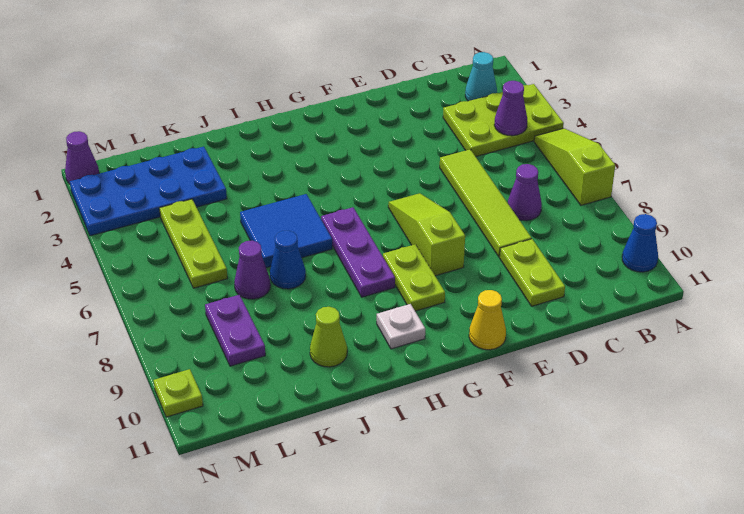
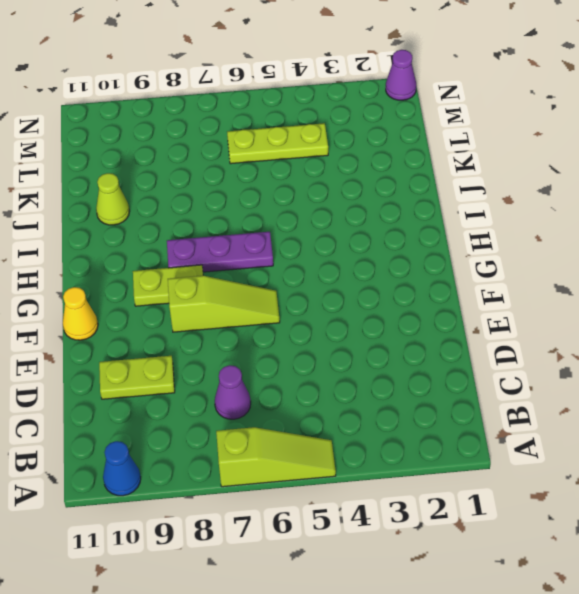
none -> lime 2x3 plate [443,84,564,157]
none -> cyan 1x1 cone [465,52,497,101]
none -> lime 1x4 tile [440,149,531,257]

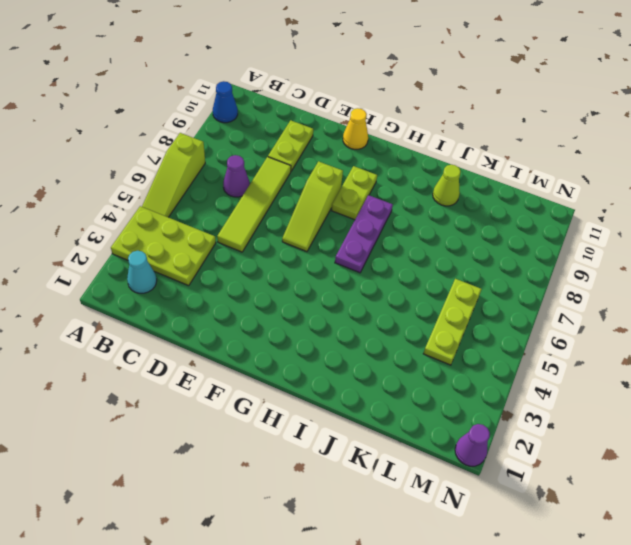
none -> white 1x1 plate [377,304,425,349]
none -> blue 2x2 tile [240,194,332,268]
none -> blue 1x1 cone [270,231,306,289]

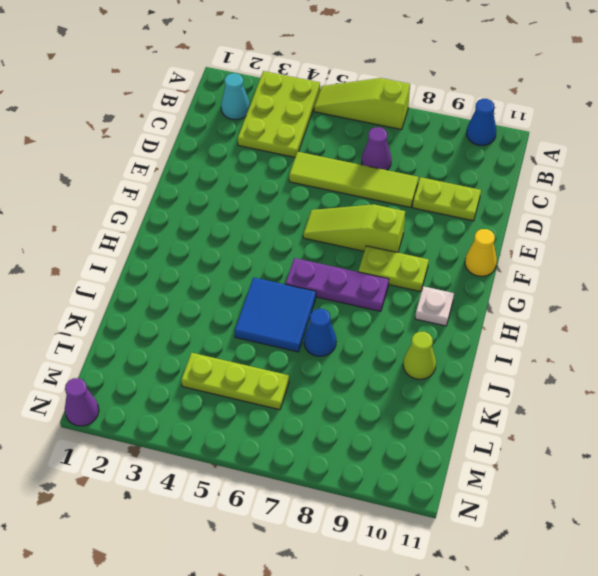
none -> blue 2x4 plate [70,147,227,236]
none -> purple 1x1 cone [234,241,271,299]
none -> purple 1x2 plate [205,295,265,366]

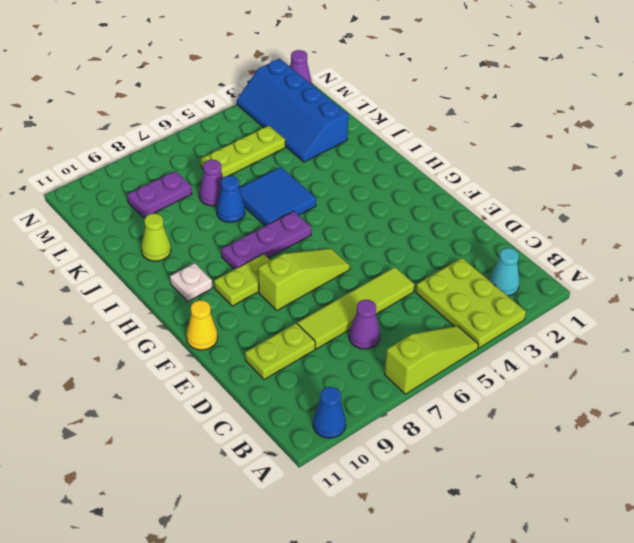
blue 2x4 slope [237,59,349,162] -> blue 2x4 plate [70,147,227,236]
none -> lime 1x1 plate [154,369,203,417]
none -> purple 1x1 cone [494,81,527,136]

